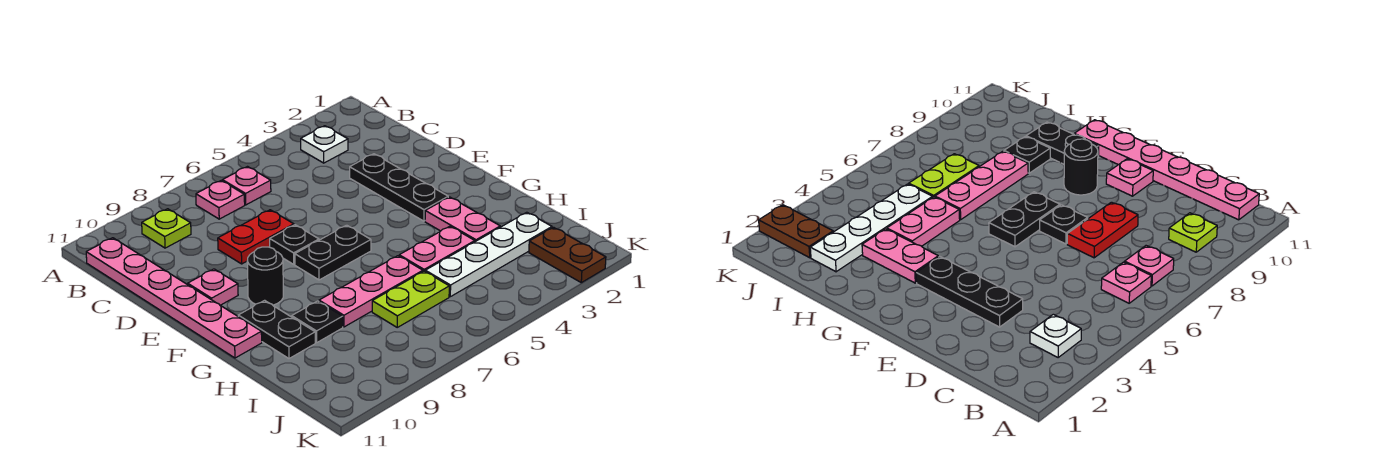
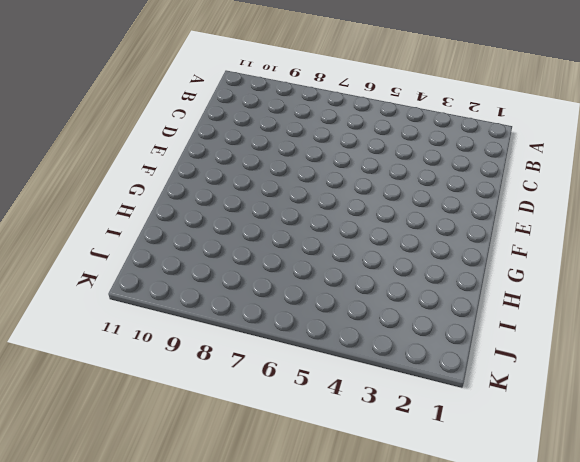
none -> white 1x1 plate [301,126,348,163]
none -> pink 1x1 plate [222,167,271,205]
none -> pink 1x1 plate [196,181,245,219]

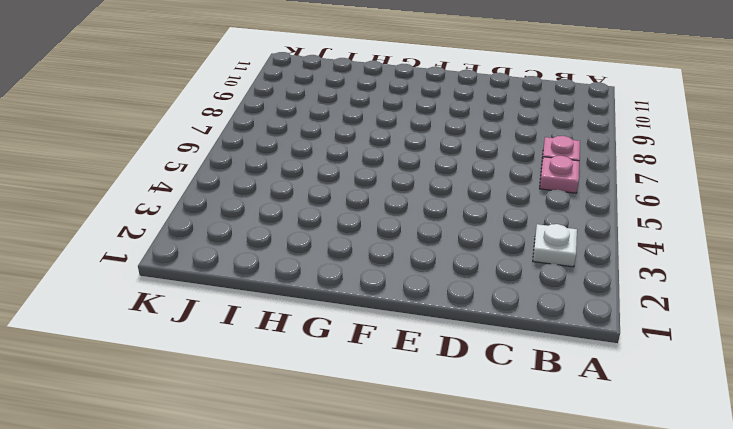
none -> lime 1x1 plate [142,209,191,248]
none -> pink 1x6 plate [86,238,262,358]
none -> black 1x3 plate [350,154,448,221]

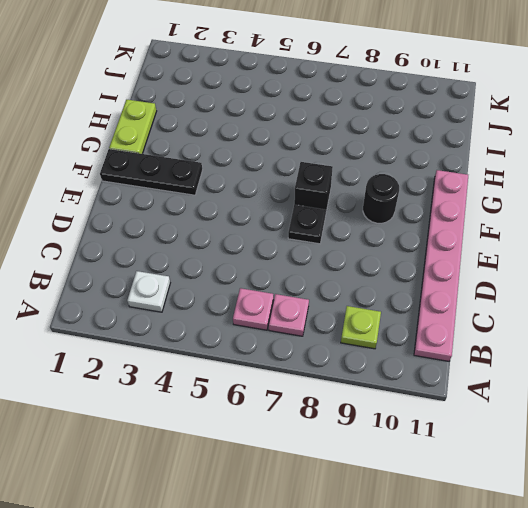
black 1x3 plate [100,149,202,195] -> black 1x3 plate turned to [350,154,448,221]
black 1x1 brick [294,162,333,212] -> black 1x2 plate [295,225,371,280]
lime 1x2 plate [109,100,157,154] -> lime 1x2 plate turned to [372,271,449,327]
none -> red 1x2 plate [218,210,294,264]
none -> pink 1x1 plate [188,269,238,305]
none -> pink 1x2 plate [425,197,500,242]

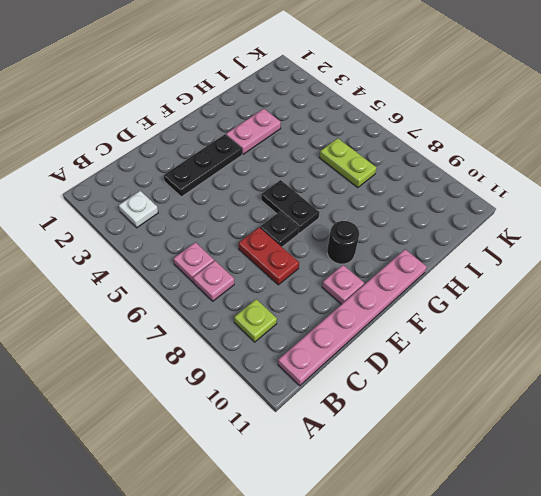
none -> black 1x2 plate [238,300,315,358]
none -> pink 1x2 plate [399,226,475,271]
none -> pink 1x3 plate [319,256,423,327]

